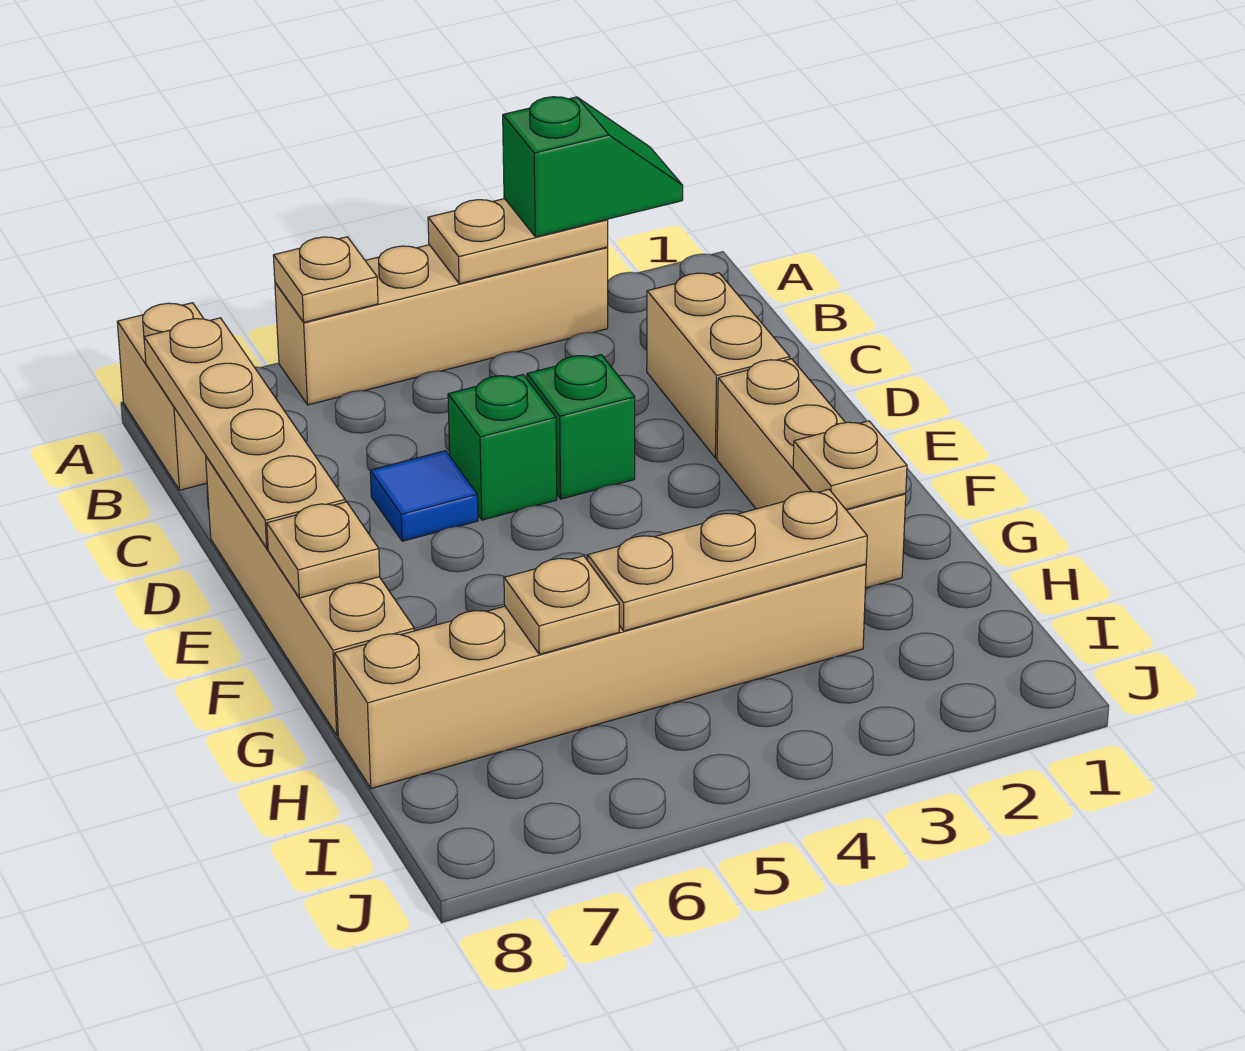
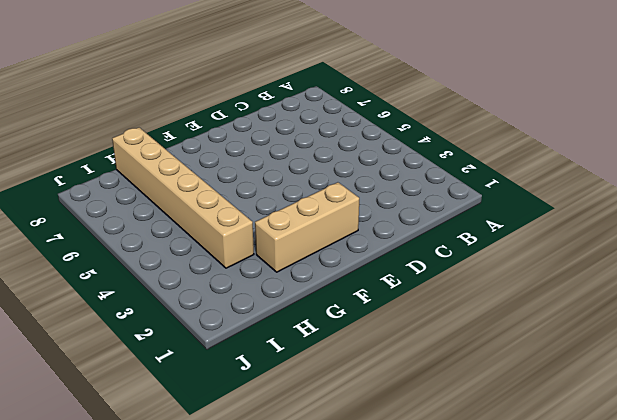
none -> tan 1x4 brick [275,245,608,405]
none -> tan 1x2 brick [117,303,207,490]
none -> tan 1x2 brick [647,273,790,458]

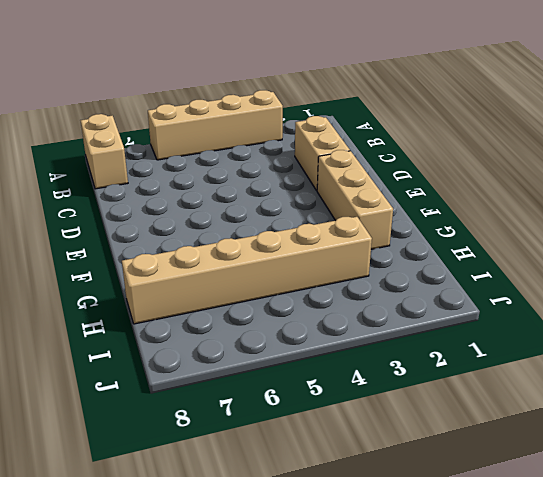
none -> green 1x1 brick [527,355,635,499]
none -> green 1x1 brick [448,375,557,520]
none -> blue 1x1 tile [370,451,478,541]

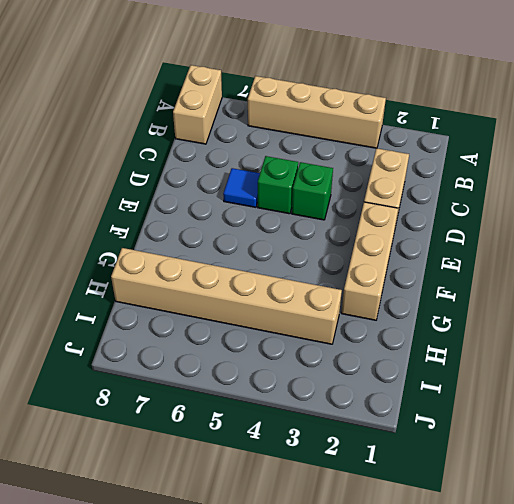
none -> tan 1x4 brick [206,456,414,735]
none -> tan 1x2 plate [428,199,608,284]
none -> tan 1x1 plate [273,237,378,322]

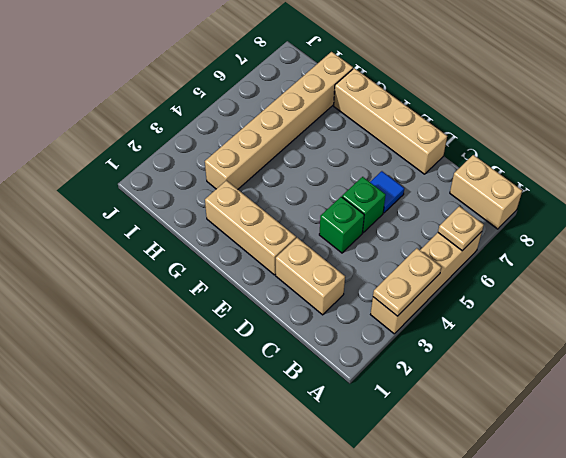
none -> tan 1x4 plate [144,318,345,548]
none -> tan 1x1 plate [267,502,380,598]
none -> tan 1x1 plate [793,421,907,509]

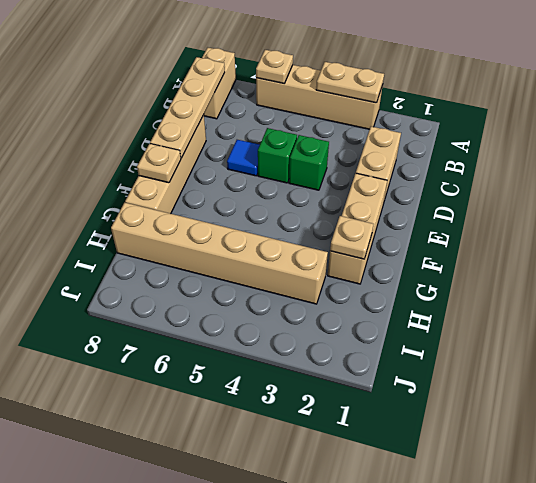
none -> tan 1x3 plate [588,489,867,631]
none -> tan 1x1 plate [504,556,619,654]
none -> green 1x2 slope [503,97,683,237]

